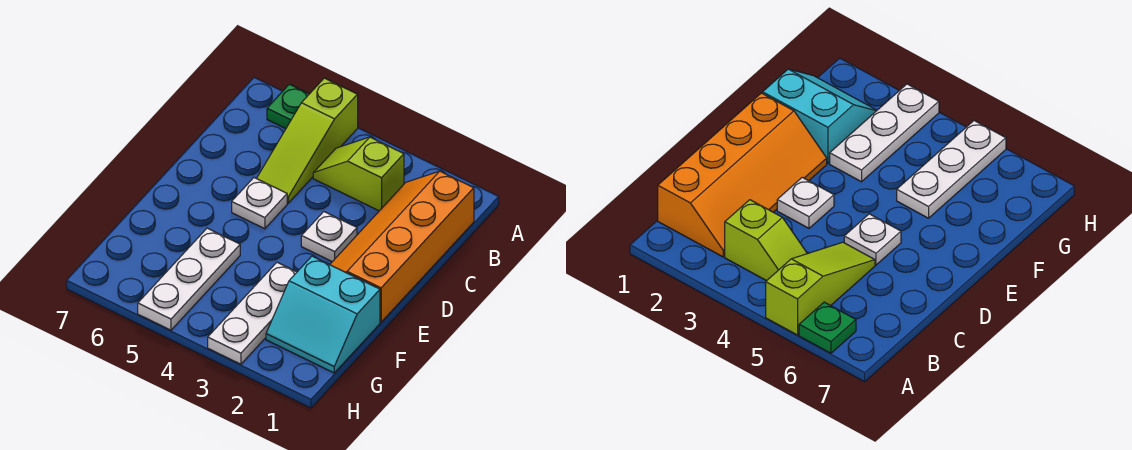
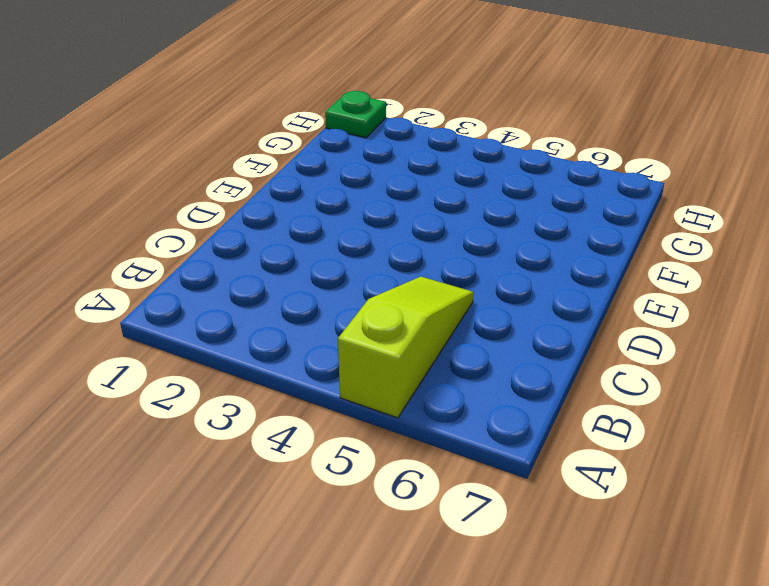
green 1x1 plate [325,91,386,138] -> green 1x1 plate moved to [267,84,309,129]
none -> orange 2x4 slope [330,171,474,322]
none -> lime 1x2 slope [313,137,404,211]

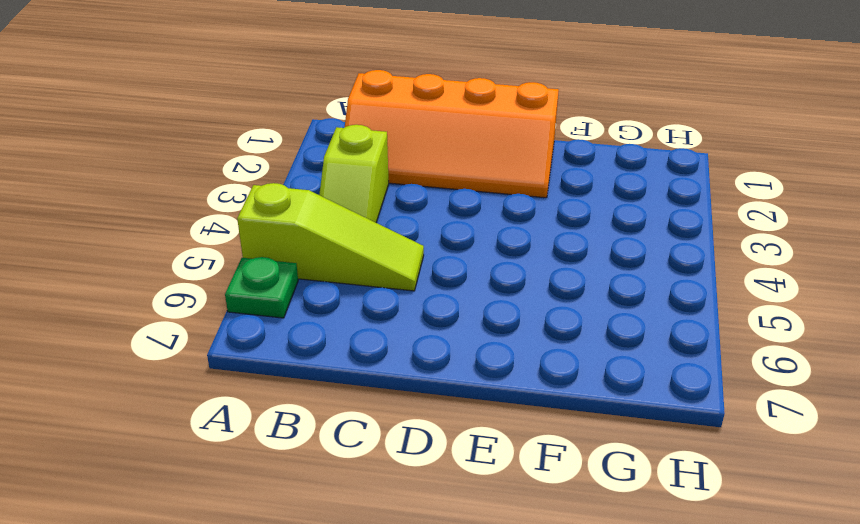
none -> white 1x1 plate [301,212,357,262]
none -> white 1x1 plate [232,178,287,229]

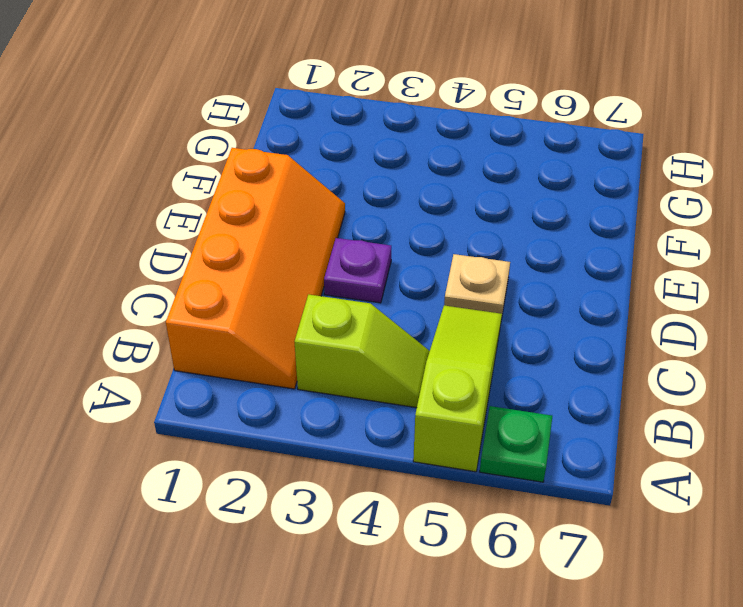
purple 1x1 plate [324,238,391,303] -> white 1x1 plate [301,212,357,262]
tan 1x1 plate [444,254,510,320] -> white 1x1 plate [232,178,287,229]
none -> cyan 2x2 slope [266,256,380,373]
none -> white 1x3 plate [208,262,297,364]

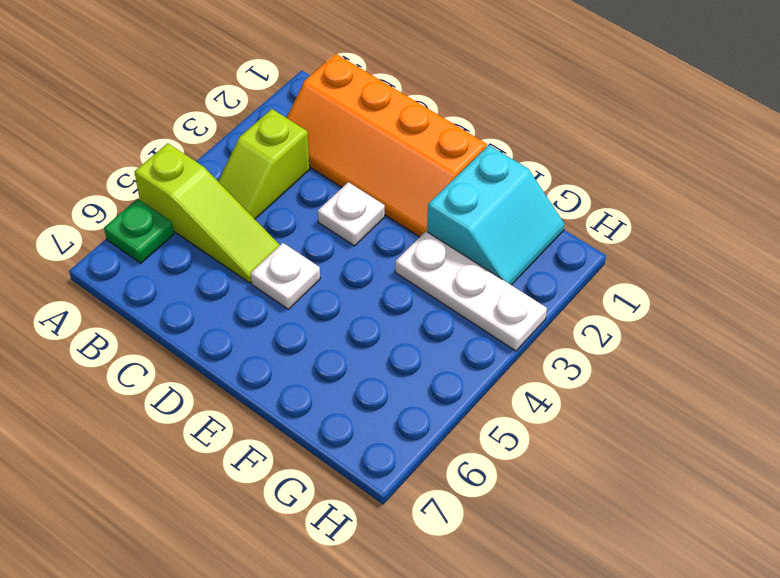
none -> white 1x3 plate [138,228,240,330]

